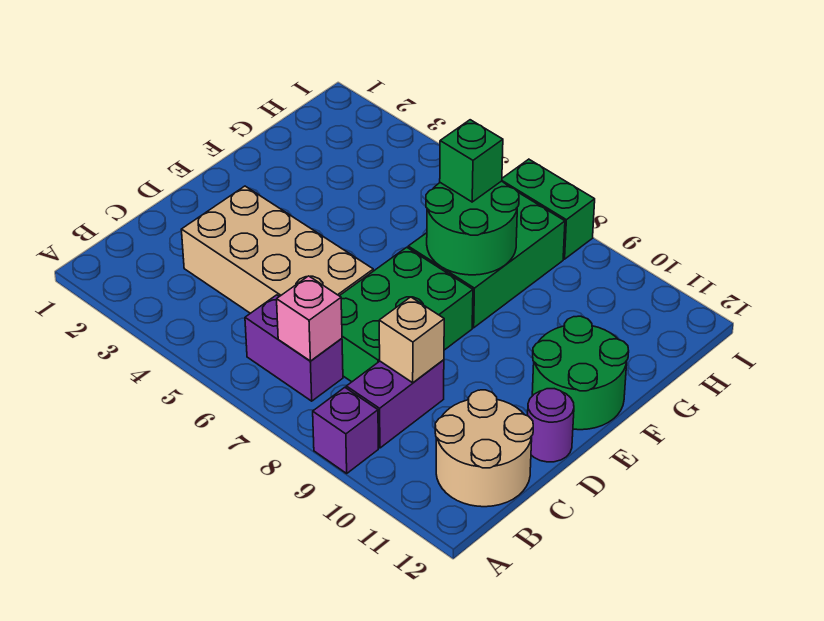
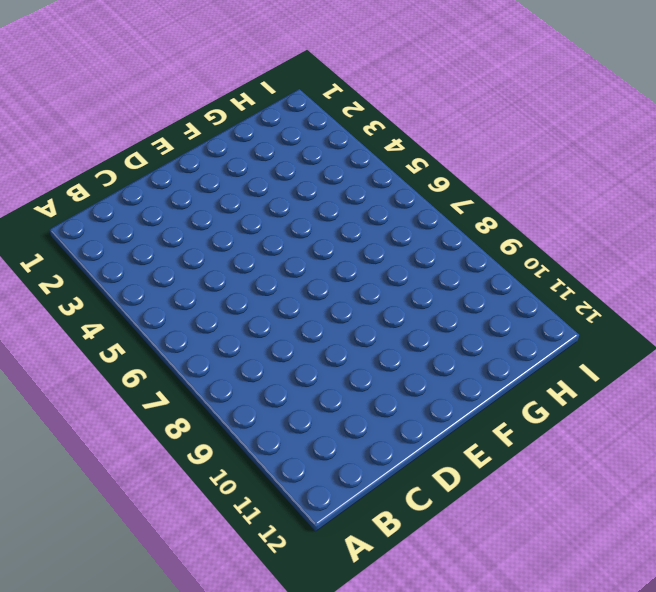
none -> purple 1x1 brick [313,387,378,473]
none -> purple 1x2 brick [245,295,343,401]
none -> purple 1x2 brick [346,360,444,448]

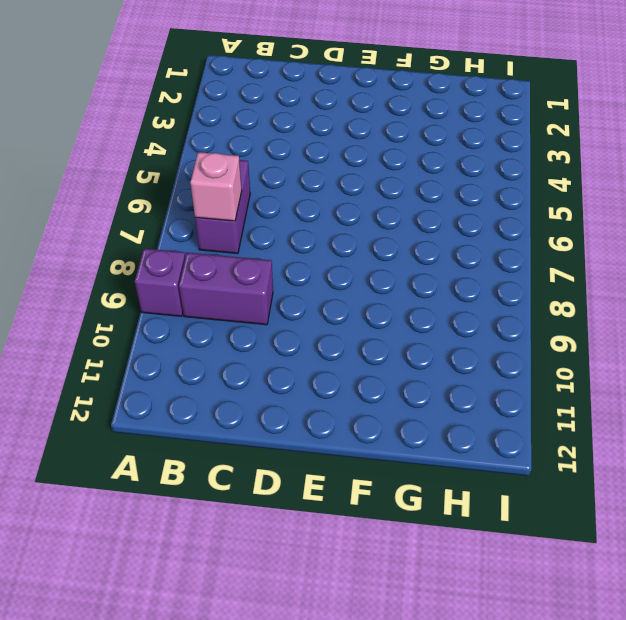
none -> tan 2x2 round brick [435,390,533,507]
none -> tan 2x4 brick [181,186,373,313]
none -> green 2x3 brick [340,247,473,382]

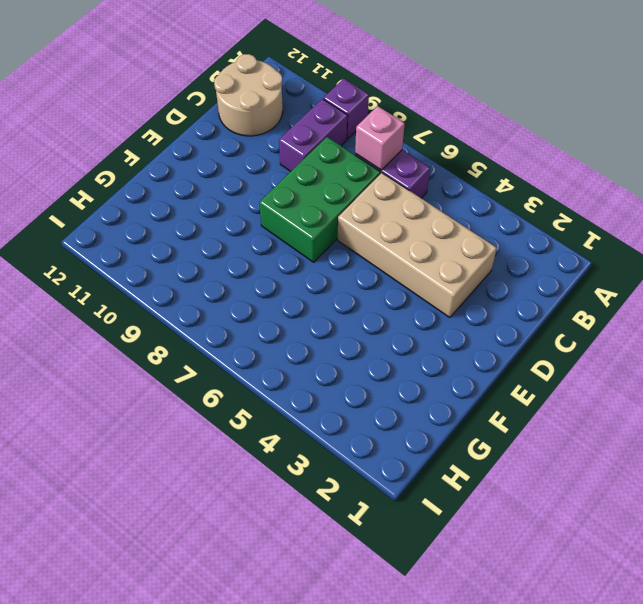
none -> purple 1x1 round brick [528,389,574,462]
none -> green 2x2 round brick [532,316,629,430]
none -> green 2x3 brick [408,193,565,328]

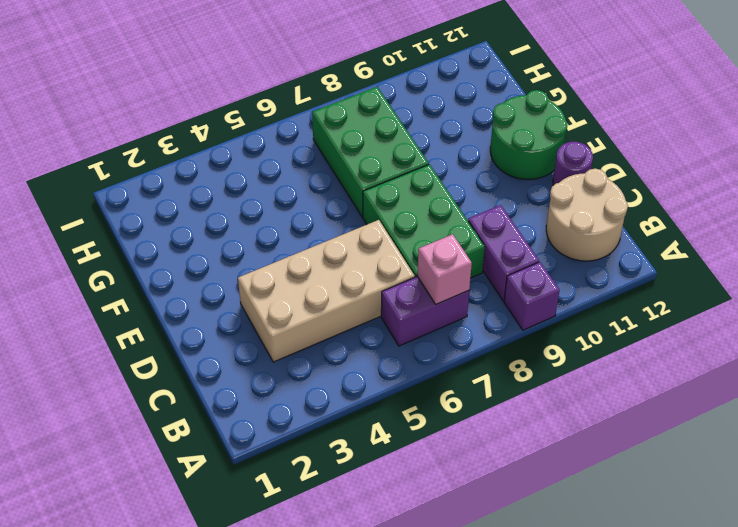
none -> green 1x2 brick [502,159,595,259]
none -> tan 1x1 brick [379,297,444,383]
none -> green 2x2 round brick [426,181,519,275]

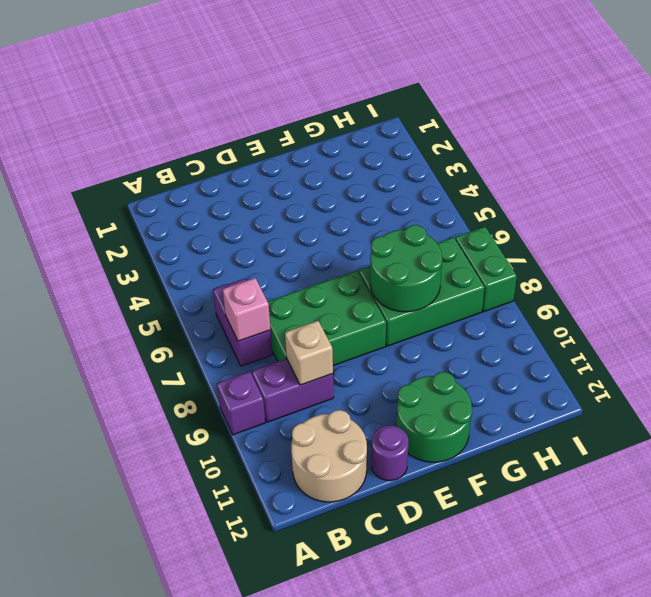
none -> tan 2x4 brick [181,186,373,313]
none -> green 1x1 brick [440,120,503,202]

